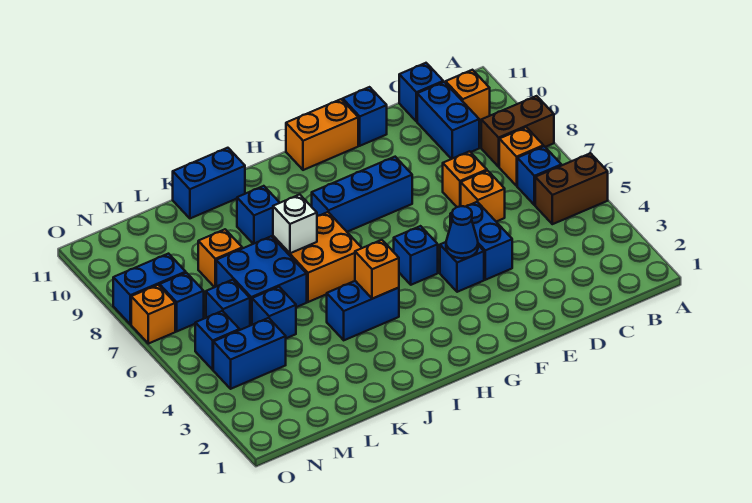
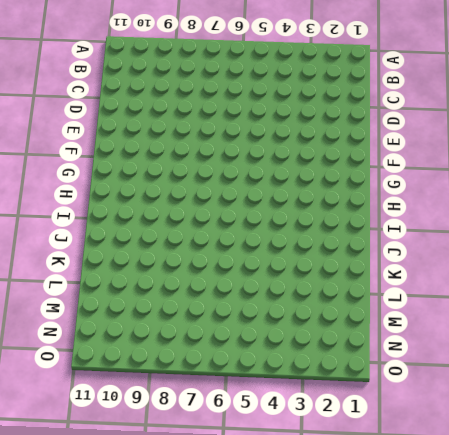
none -> brown 1x2 brick [535,153,608,224]
none -> brown 1x2 brick [481,96,554,167]
none -> blue 1x1 brick [517,146,561,205]
none -> orange 1x1 brick [499,127,543,186]

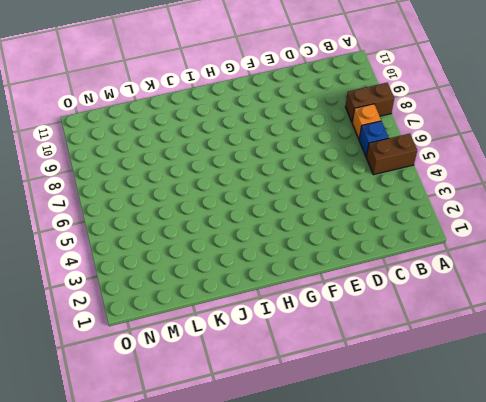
none -> orange 1x1 brick [446,70,490,122]
none -> blue 1x2 brick [417,82,479,159]
none -> blue 1x1 brick [399,63,443,122]
none -> orange 1x1 brick [461,171,505,222]

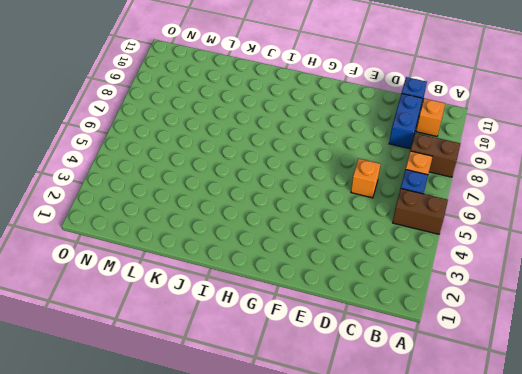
none -> orange 1x1 brick [443,151,487,207]
none -> blue 1x2 brick [450,202,512,280]
none -> blue 1x1 brick [343,87,387,146]
none -> blue 1x1 brick [440,242,484,292]

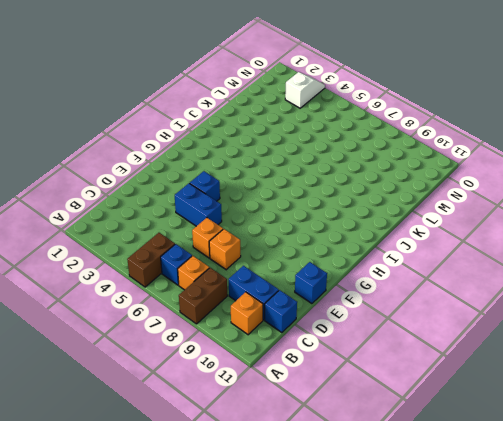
white 1x2 slope [285,72,325,108] -> none
none -> blue 1x3 brick [312,157,412,232]
none -> orange 1x2 brick [286,99,358,170]
none -> blue 1x1 brick [394,226,438,285]
none -> blue 1x2 brick [327,281,399,340]

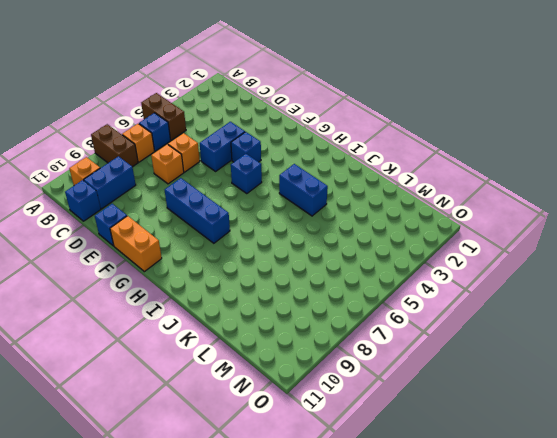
none -> orange 2x2 brick [273,212,362,302]
none -> blue 1x1 brick [237,186,280,244]
none -> blue 1x2 brick [173,148,245,218]
none -> blue 2x2 brick [216,236,307,326]

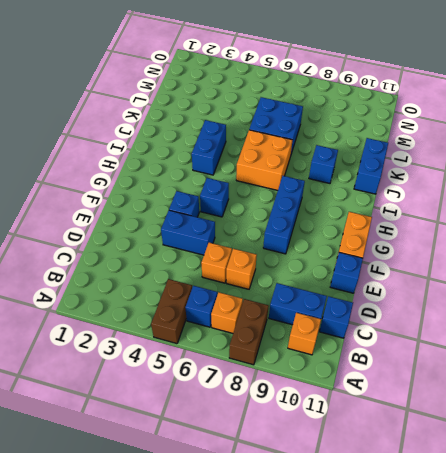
none -> blue 1x1 brick [252,287,296,338]
none -> orange 1x1 brick [198,229,242,287]
none -> blue 1x2 brick [213,318,286,389]
none -> blue 1x1 brick [206,280,250,330]

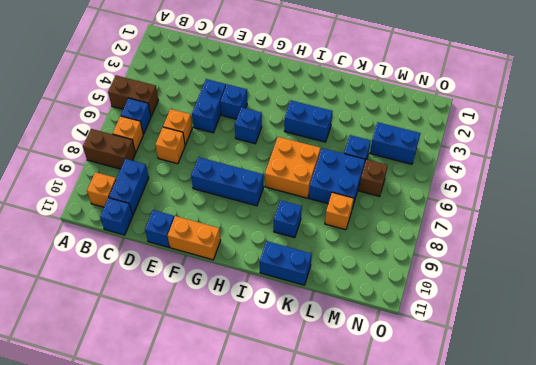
brown 1x1 brick [359,160,388,197] -> blue 1x1 brick [206,280,250,330]
none -> blue 1x1 brick [195,311,240,370]
none -> blue 1x1 brick [160,273,204,331]
none -> blue 1x2 brick [113,254,186,324]
none -> orange 1x1 brick [131,285,175,344]

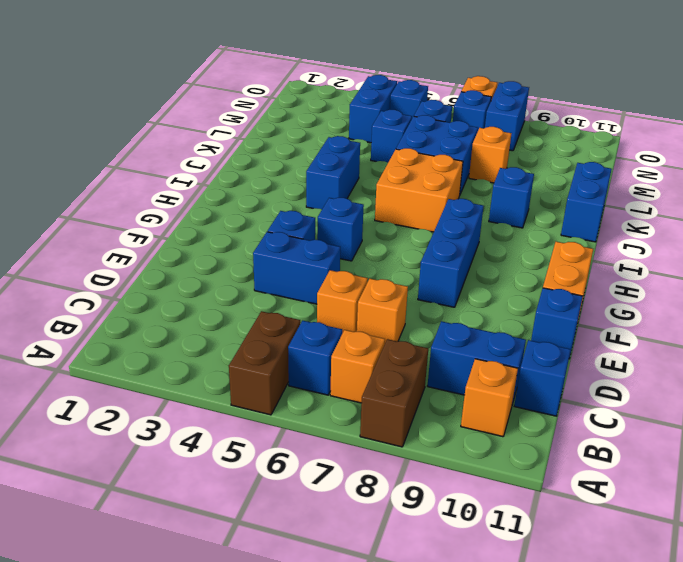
none -> blue 1x1 cone [446,206,478,258]
none -> orange 1x1 brick [355,240,399,299]
none -> white 1x1 brick [273,195,317,253]

